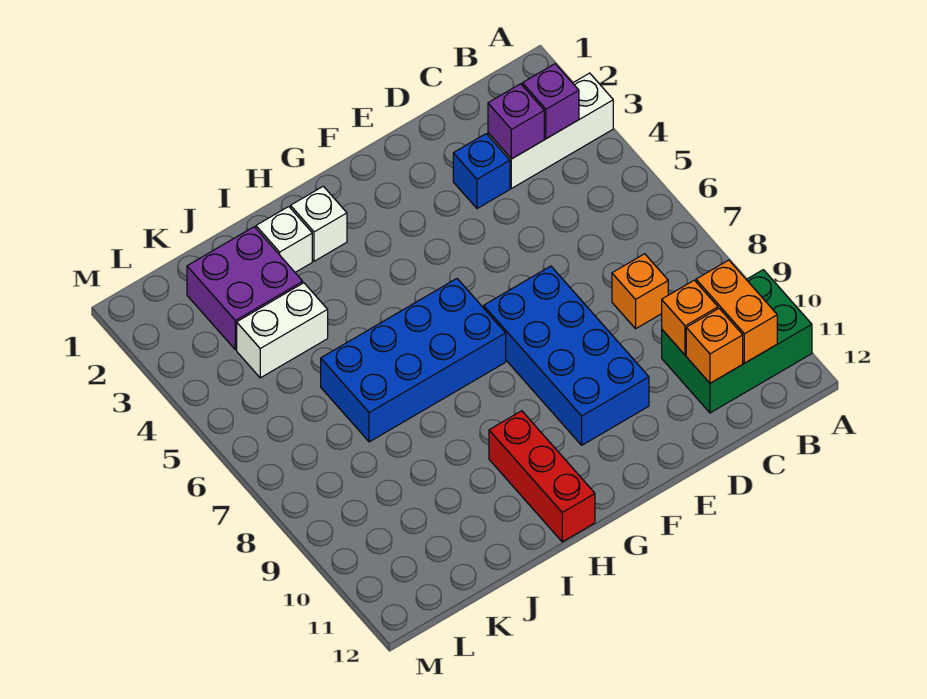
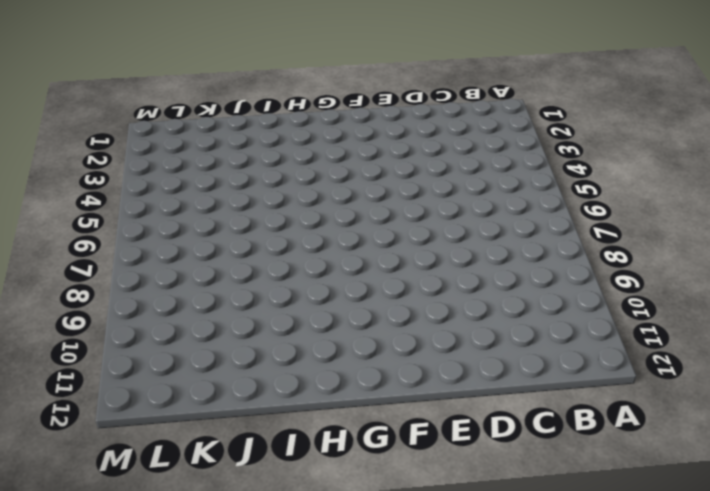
none -> white 1x3 brick [488,73,613,188]
none -> green 2x3 brick [662,270,812,413]
none -> orange 1x1 brick [612,254,668,329]

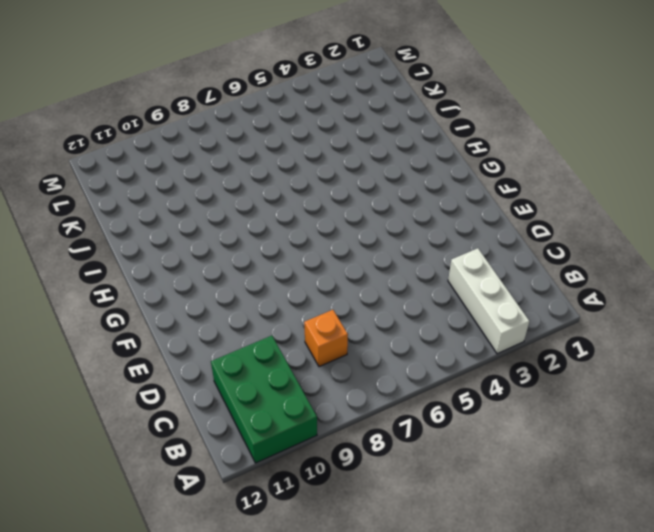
none -> blue 1x1 brick [453,134,510,209]
none -> blue 2x4 brick [484,266,649,445]
none -> blue 2x4 brick [321,279,506,442]

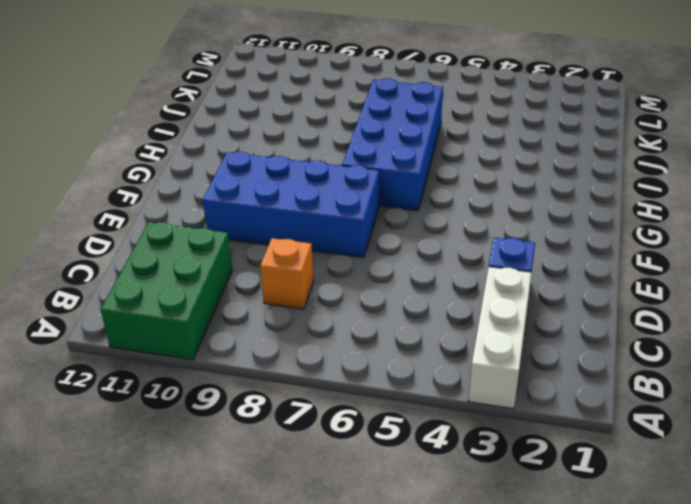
none -> white 1x1 brick [291,186,347,261]
none -> red 1x3 brick [489,411,595,542]
none -> white 1x1 brick [256,207,312,272]

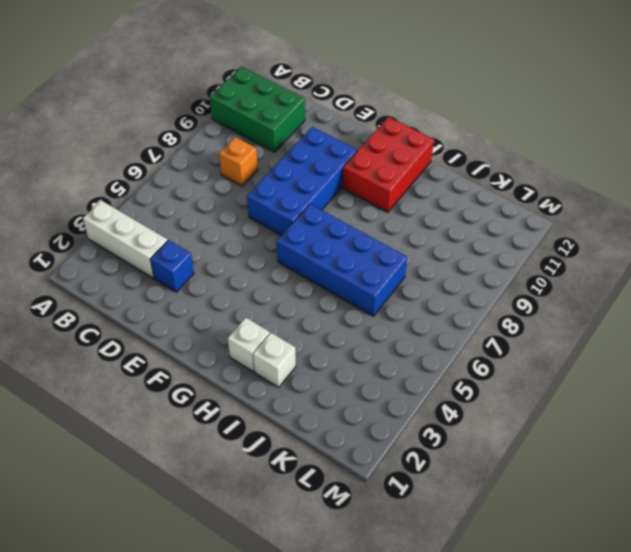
red 2x3 brick [343,117,434,212] -> red 1x3 brick [489,411,595,542]
none -> purple 2x2 brick [187,227,303,350]
none -> white 1x2 brick [237,283,328,378]
none -> purple 1x1 brick [522,64,579,139]

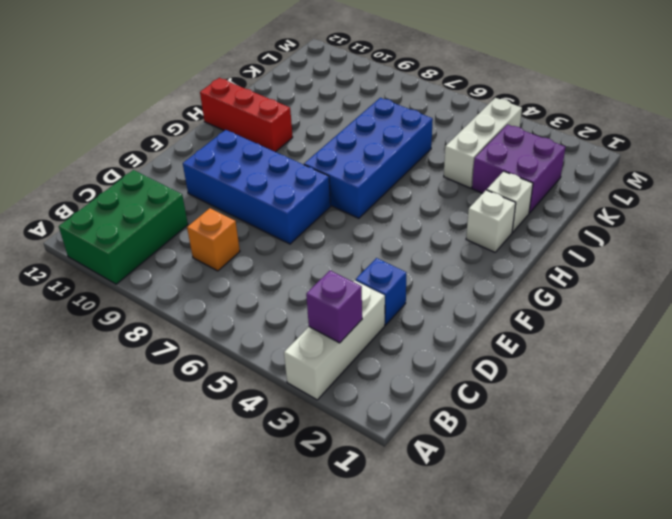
white 1x3 brick [444,98,522,188] -> white 1x2 brick [237,283,328,378]
none -> orange 1x2 brick [696,260,777,363]
none -> purple 1x1 brick [488,84,544,159]
none -> orange 1x1 brick [662,280,718,355]

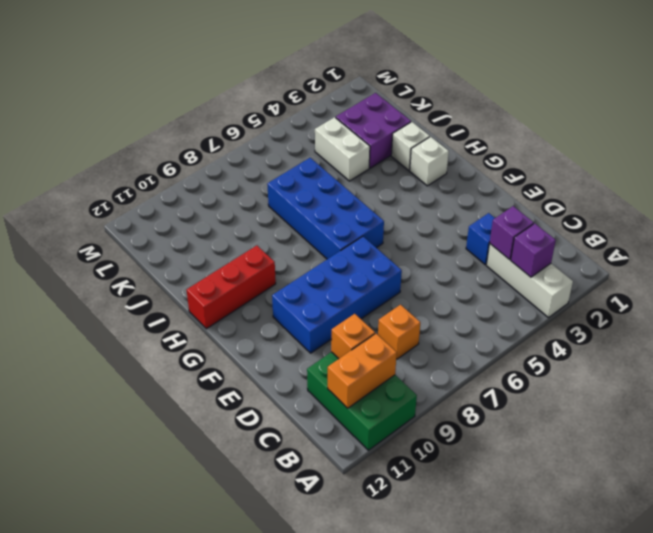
none -> orange 1x1 brick [686,309,743,383]

